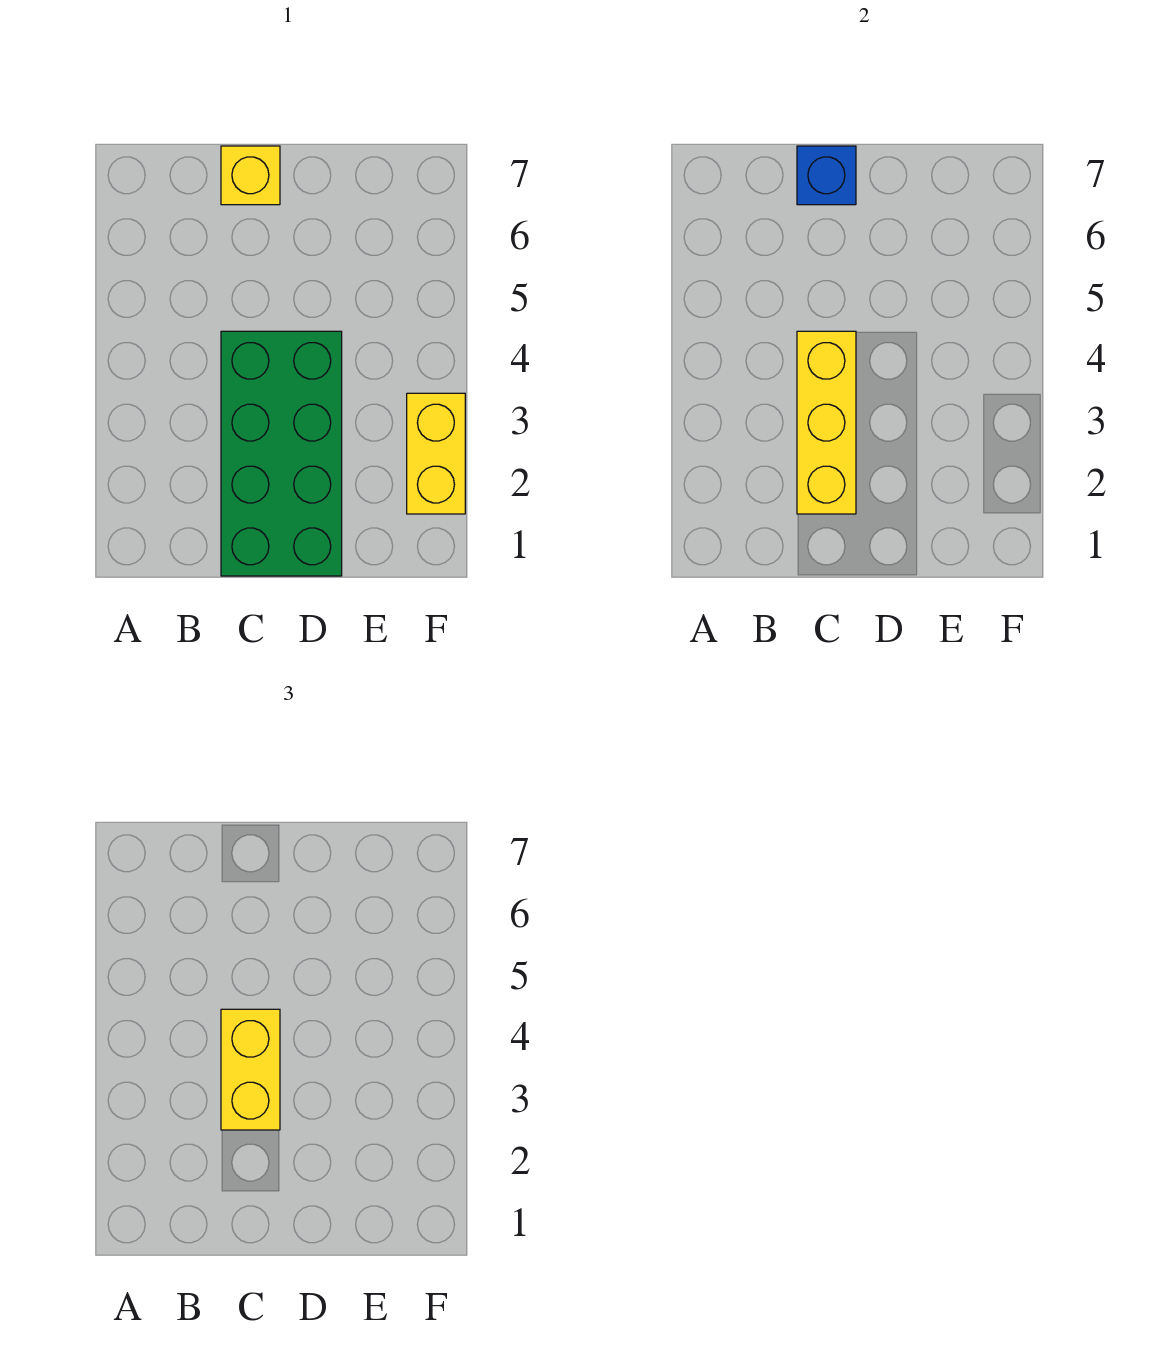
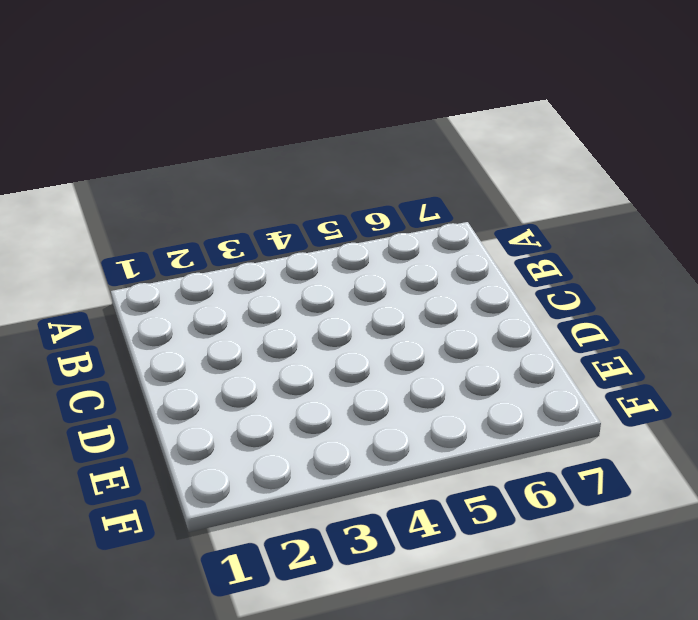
none -> green 2x4 brick [221,331,342,576]
none -> yellow 1x1 brick [221,146,280,205]

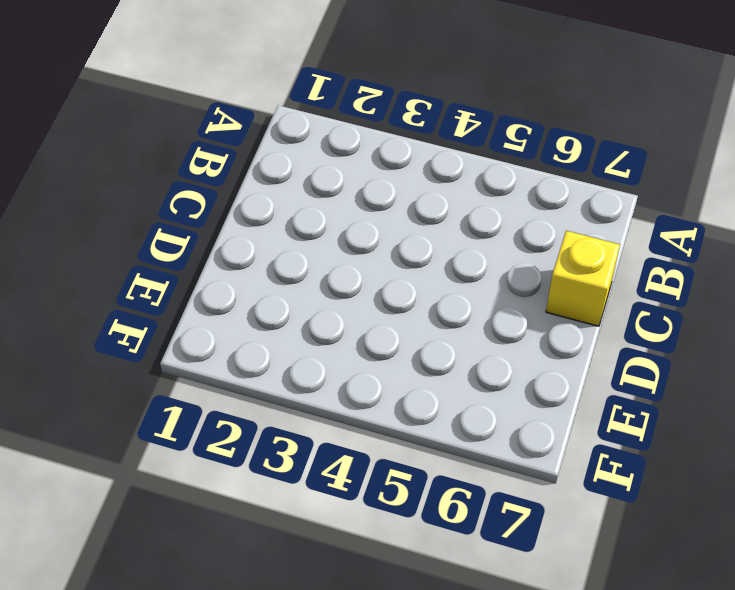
none -> green 2x4 brick [221,331,342,576]
none -> yellow 1x2 brick [407,393,465,514]

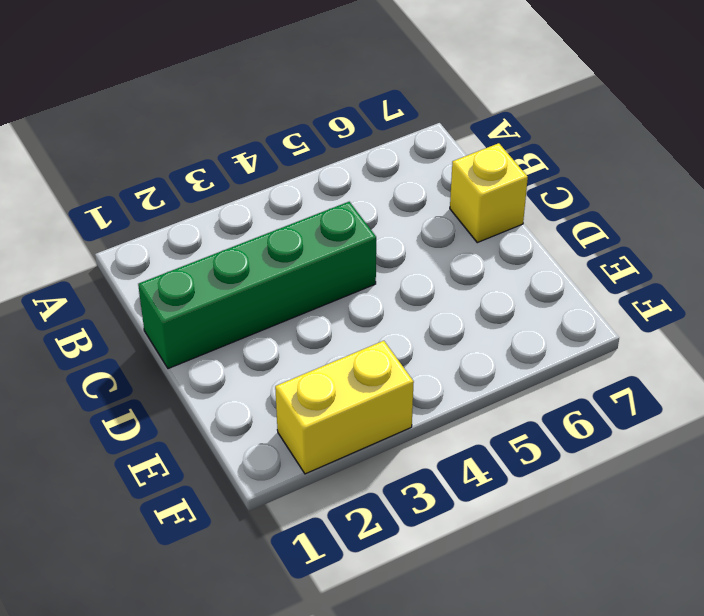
green 1x4 brick [138,202,376,369] -> green 2x4 brick [221,331,342,576]
none -> yellow 1x3 brick [797,331,856,514]
none -> blue 1x1 brick [797,146,856,205]

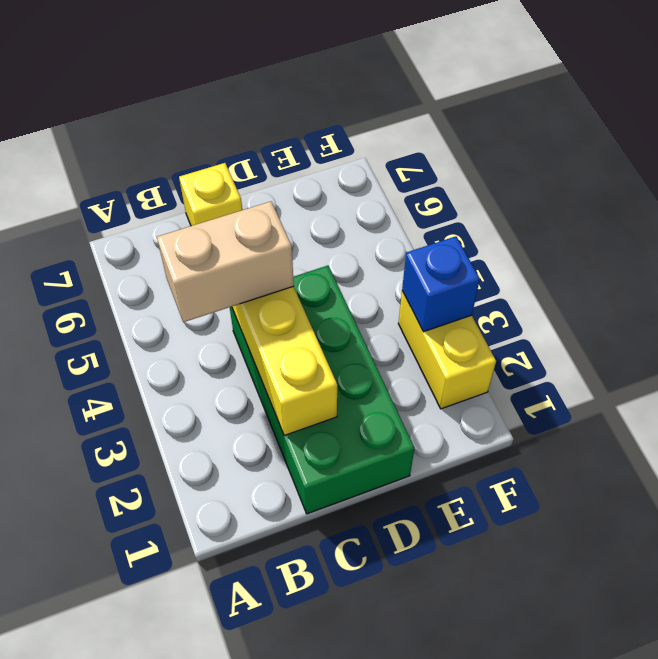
tan 1x2 brick [157,201,294,322] -> yellow 1x2 brick [221,1009,280,1130]
blue 1x1 brick [402,236,480,332] -> blue 1x1 brick moved to [797,146,856,205]

